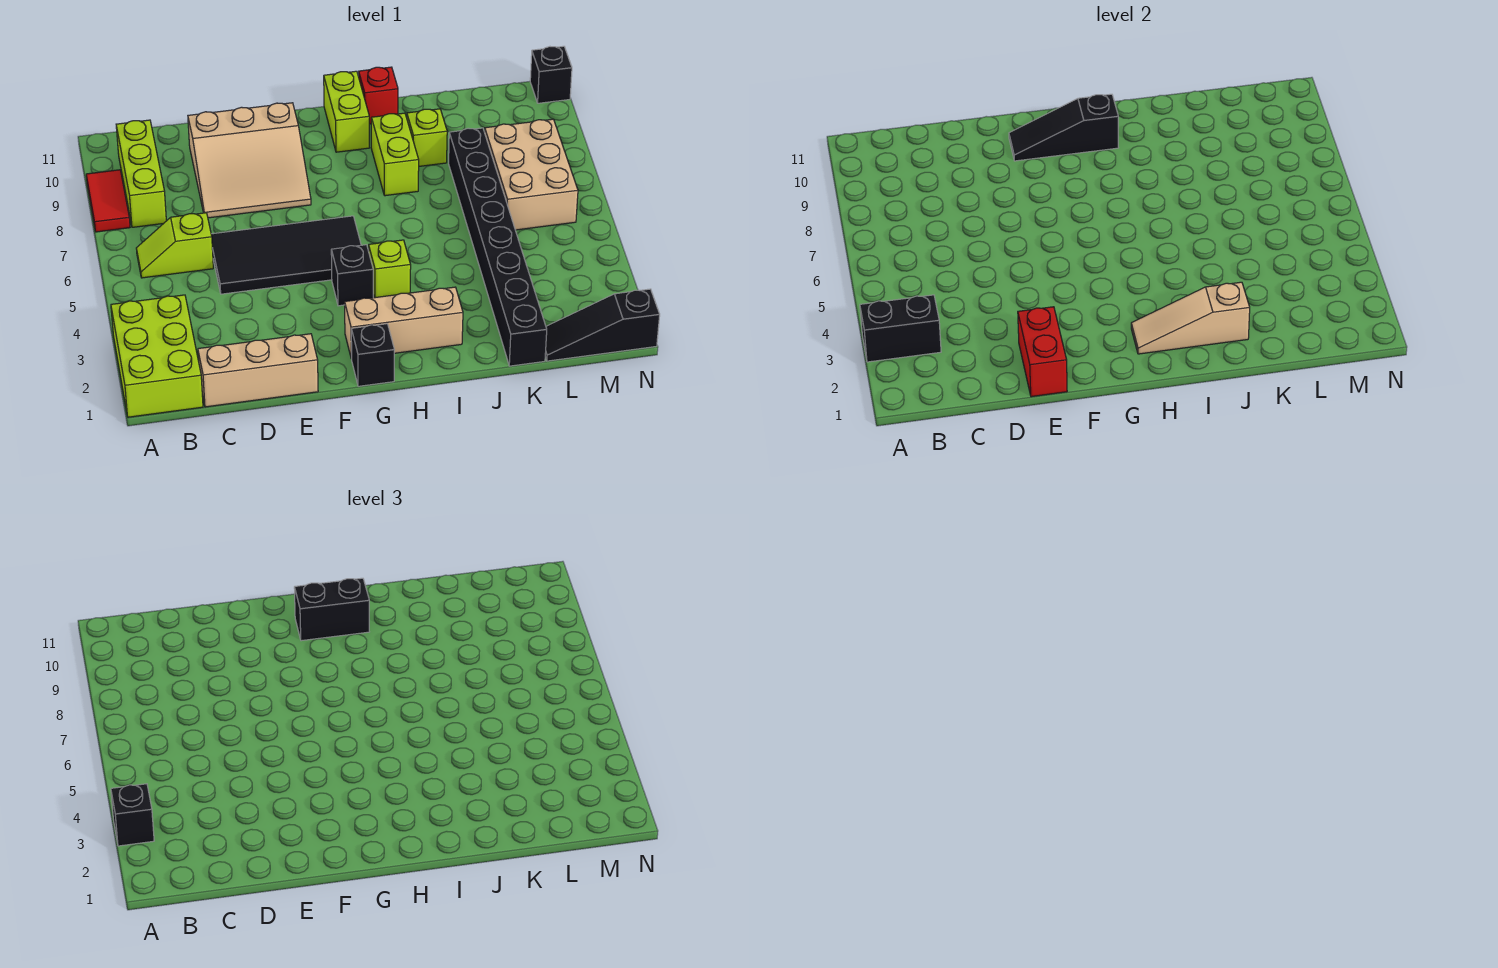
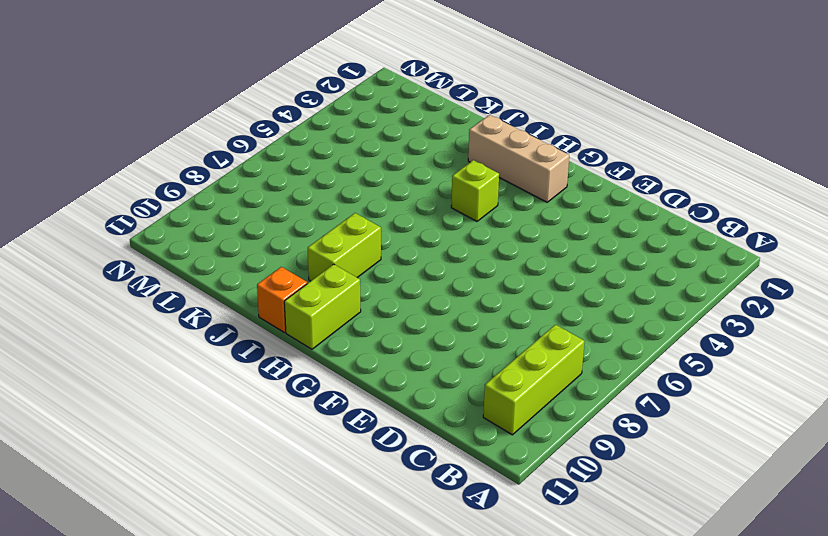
orange 1x1 brick [257,267,307,333] -> red 1x1 brick [359,67,398,124]
none -> lime 2x3 brick [111,295,203,417]
none -> red 1x2 tile [86,170,130,232]
none -> lime 1x2 slope [136,213,213,278]

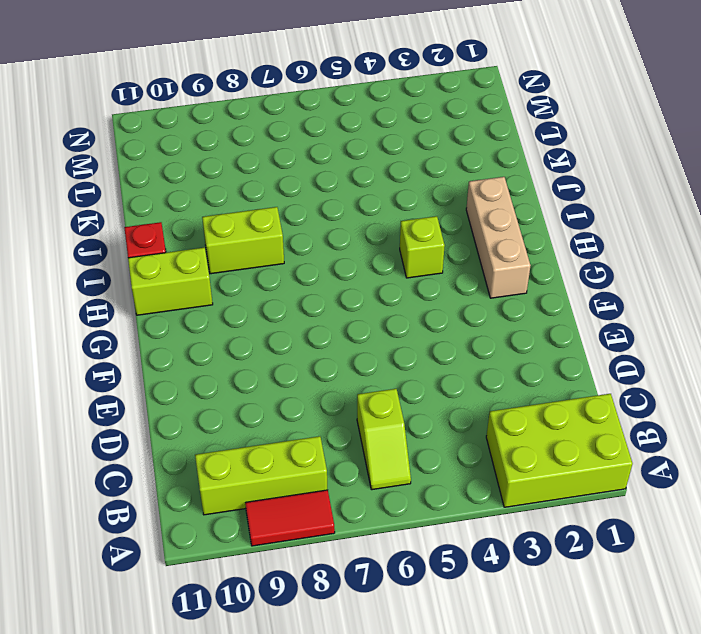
none -> tan 1x3 brick [198,334,318,407]
none -> black 2x4 tile [211,216,361,294]
none -> tan 3x3 slope [188,103,311,218]

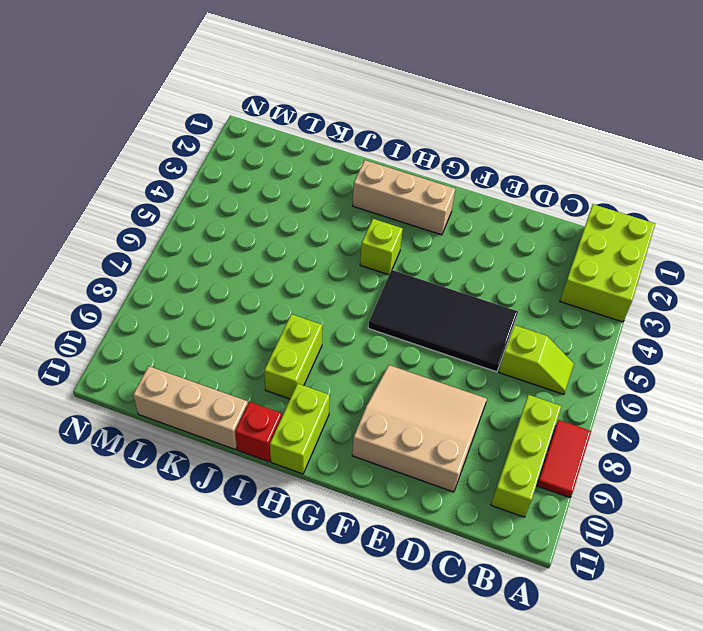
tan 1x3 brick [133,366,248,450] -> tan 1x3 brick moved to [198,334,318,407]
none -> black 1x1 brick [351,324,394,386]
none -> black 1x1 brick [331,245,373,306]
none -> lime 1x1 brick [407,109,447,166]

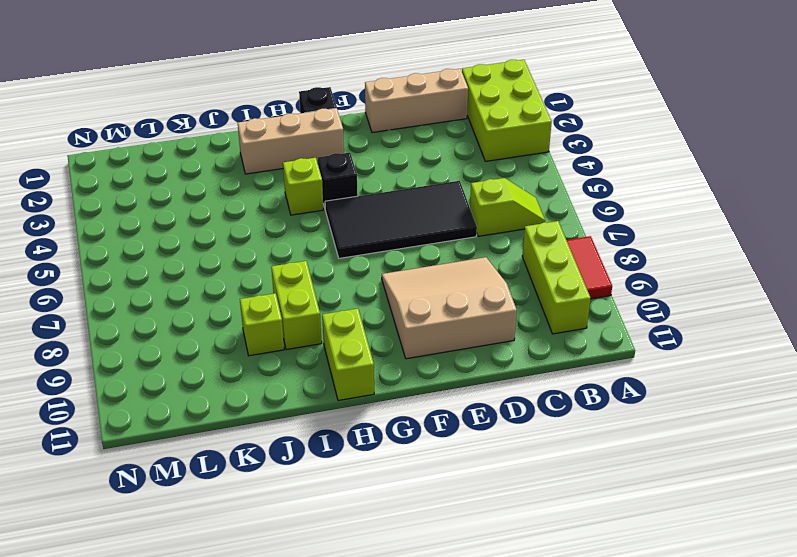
none -> red 1x1 brick [359,67,398,124]
none -> black 1x8 brick [449,128,547,366]
none -> black 1x3 slope [545,289,660,361]

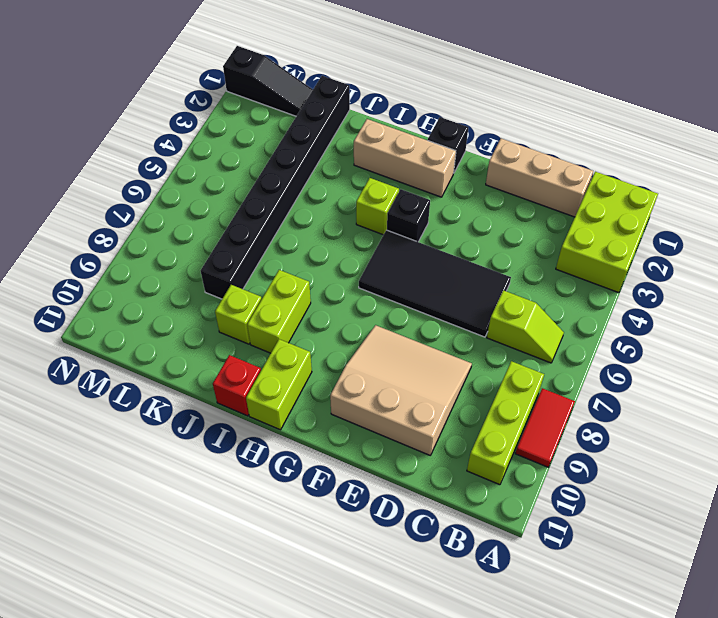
none -> tan 2x3 brick [485,119,578,230]
none -> black 1x1 brick [530,46,572,103]
none -> black 1x2 brick [860,295,941,362]

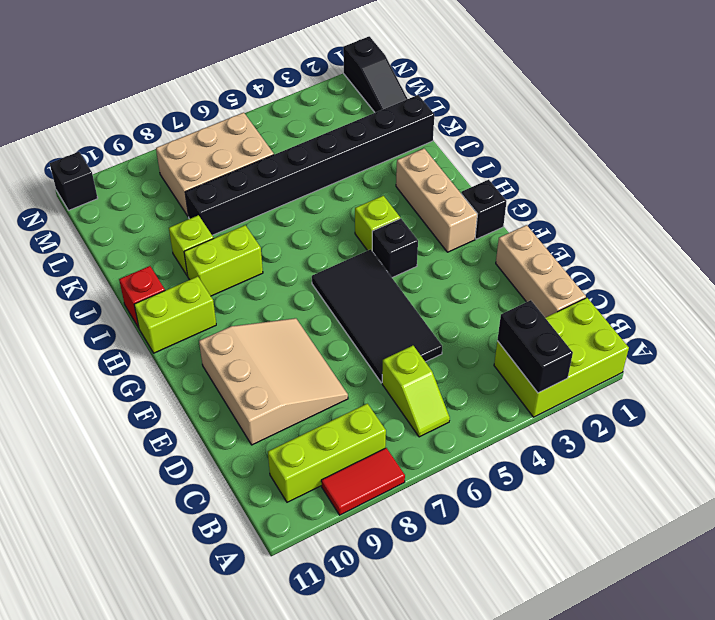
none -> red 1x2 brick [1018,307,1067,397]
none -> black 1x3 slope [1009,94,1118,161]
none -> tan 1x3 slope [1131,282,1250,354]

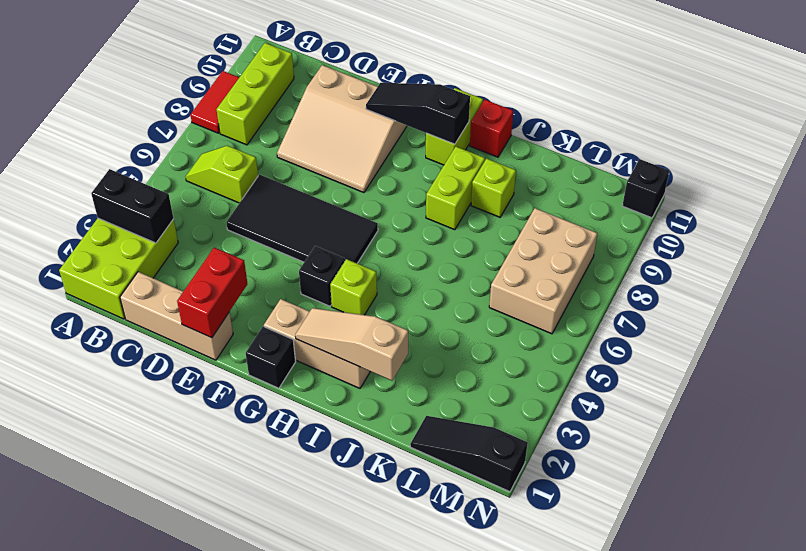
none -> black 1x8 brick [449,128,547,366]
none -> black 1x1 brick [111,784,154,846]
none -> black 1x2 brick [294,578,369,641]

